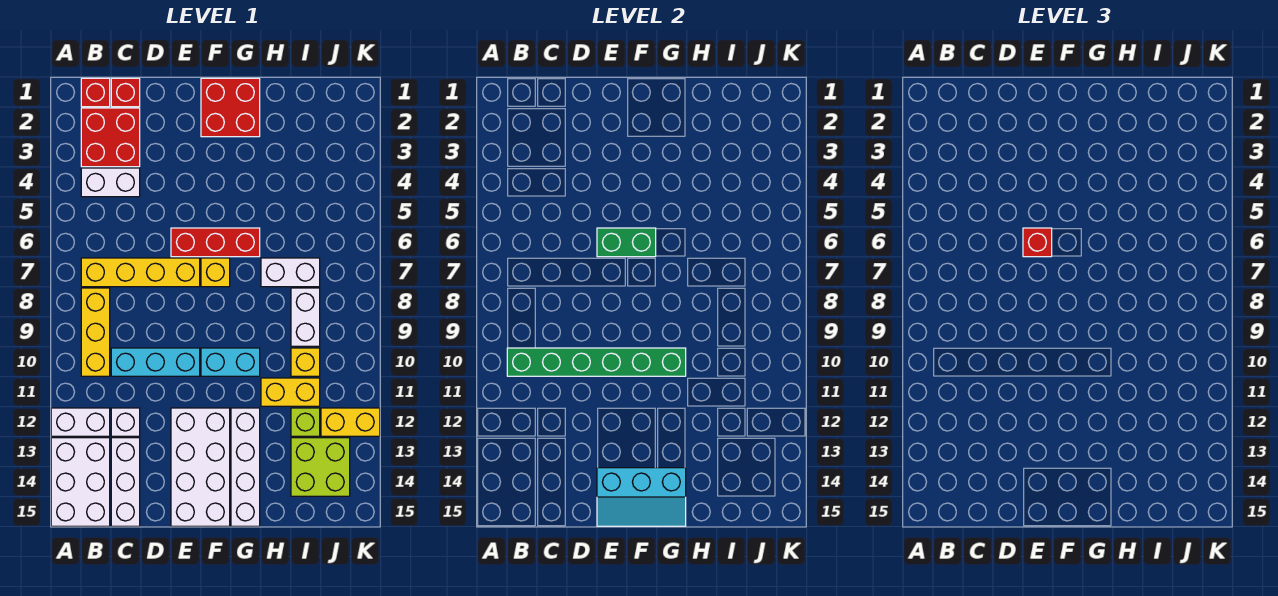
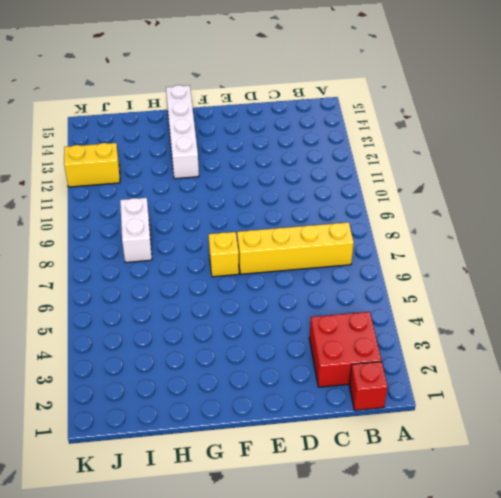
none -> white 1x2 brick [51,408,110,436]
none -> white 2x3 brick [51,438,110,526]
none -> white 1x2 brick [81,168,140,197]

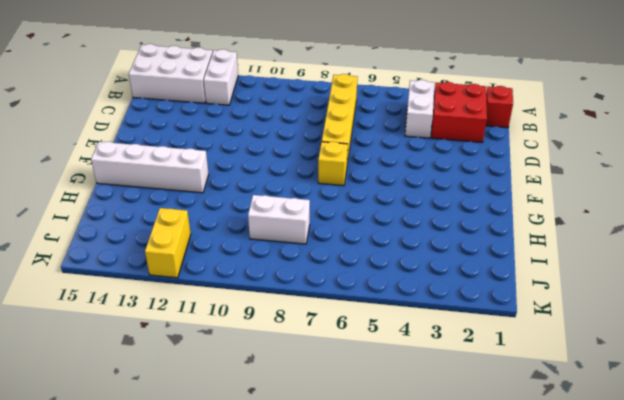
none -> yellow 1x3 brick [81,288,110,376]
none -> red 1x1 brick [111,78,140,107]
none -> cyan 1x3 brick [111,348,200,376]

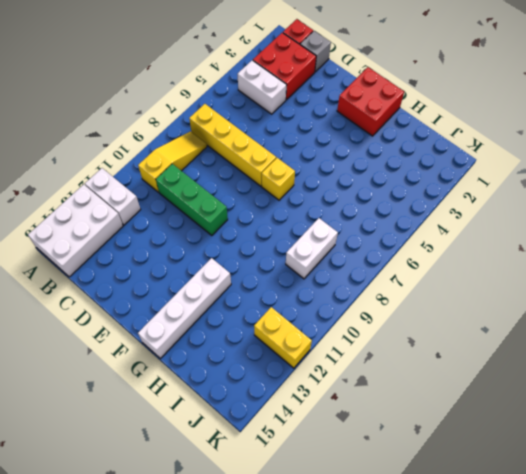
yellow 1x3 slope [138,132,207,192] -> yellow 1x3 brick [81,288,110,376]
grey 1x1 brick [300,31,331,72] -> red 1x1 brick [111,78,140,107]
green 1x3 brick [156,164,228,235] -> cyan 1x3 brick [111,348,200,376]
none -> white 1x1 brick [111,408,140,436]
none -> white 1x3 brick [111,438,140,526]
none -> red 1x3 brick [171,228,260,257]

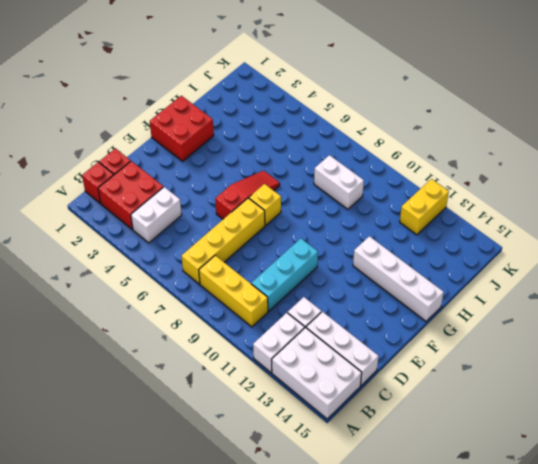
red 1x3 slope [215,171,280,219] -> red 1x3 brick [171,228,260,257]
none -> white 2x4 brick [171,408,230,526]
none -> cyan 1x2 brick [201,348,260,376]
none -> white 1x2 brick [261,258,320,287]

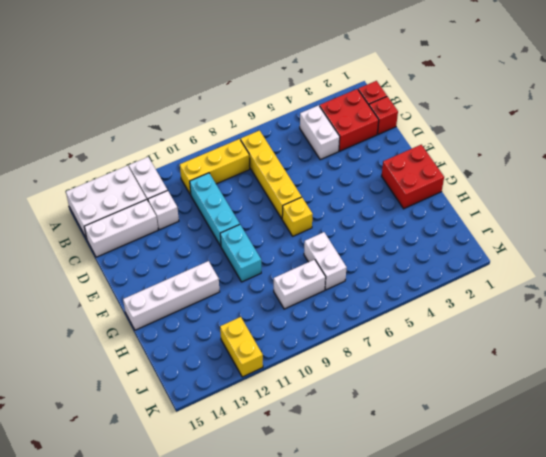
none -> red 1x3 brick [171,228,260,257]
none -> white 2x4 brick [171,408,230,526]
none -> yellow 1x2 brick [261,378,320,406]

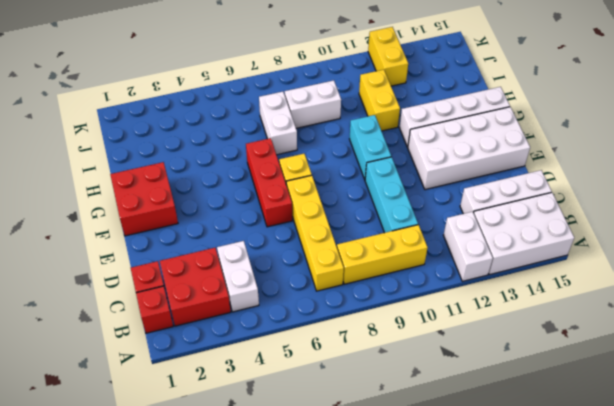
none -> white 1x1 brick [111,408,140,436]
none -> yellow 1x1 brick [291,348,320,376]
none -> lime 1x1 brick [291,408,320,436]

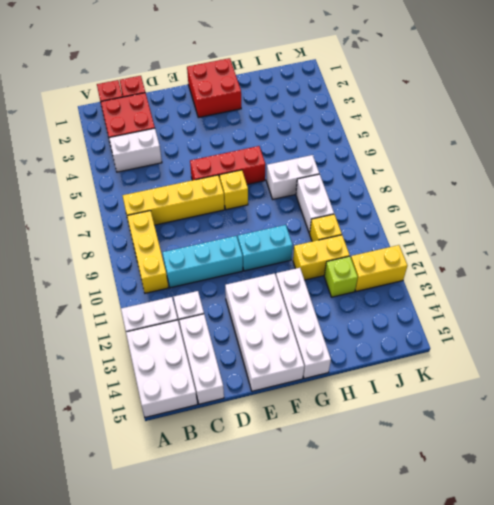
none -> lime 2x2 brick [291,438,350,496]
none -> green 1x6 brick [507,348,686,376]
none -> green 1x2 brick [597,228,656,257]

